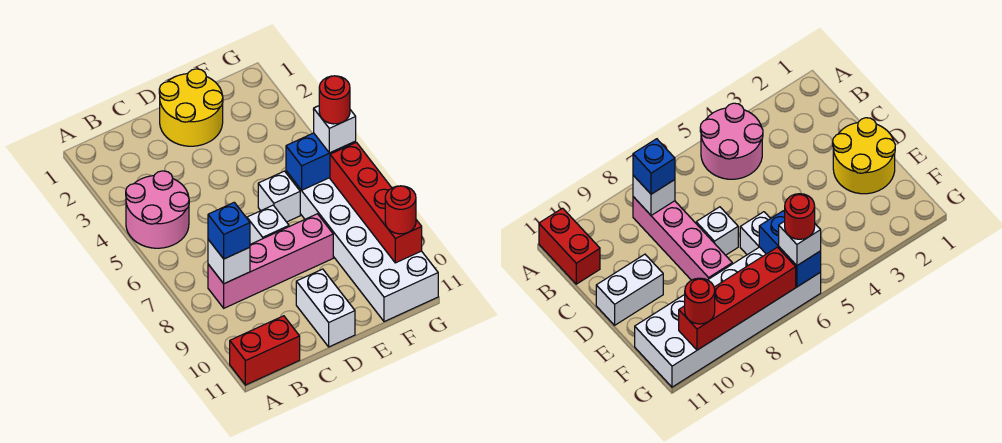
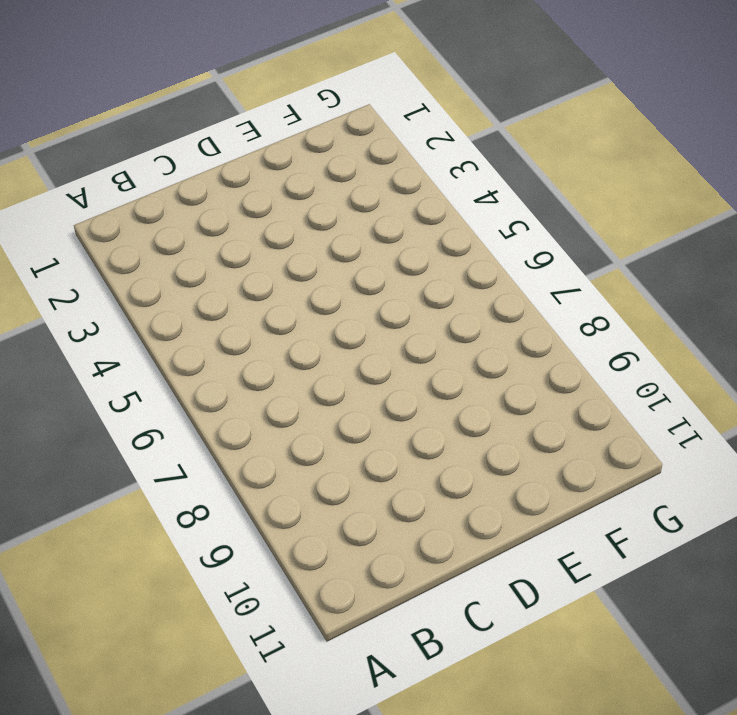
none -> pink 2x2 round brick [126,171,189,248]
none -> red 1x2 brick [230,316,300,385]
none -> pink 1x4 brick [208,214,333,308]

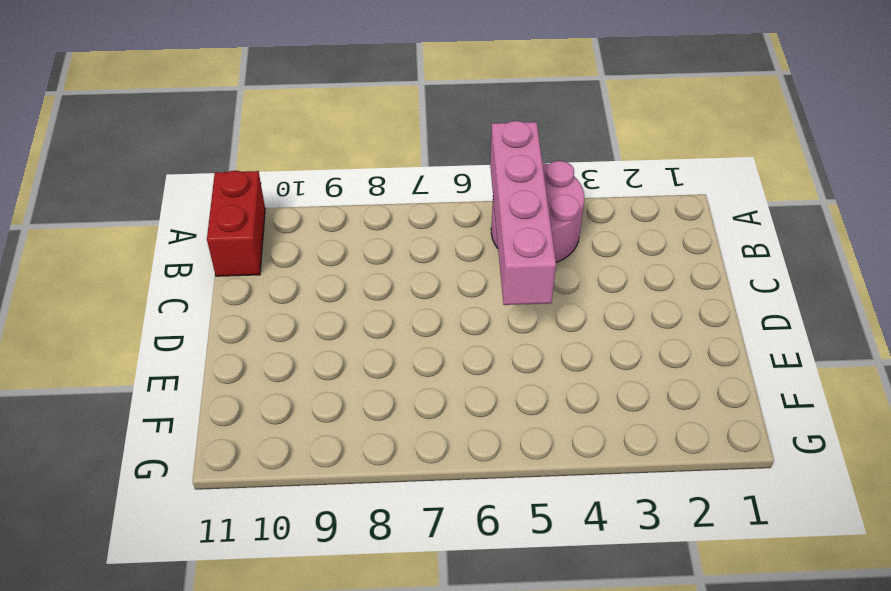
pink 1x4 brick [490,121,556,305] -> pink 1x4 brick moved to [208,214,333,308]
none -> yellow 2x2 round brick [159,69,223,146]
none -> white 1x1 brick [247,205,289,244]
none -> white 1x2 brick [296,269,355,347]

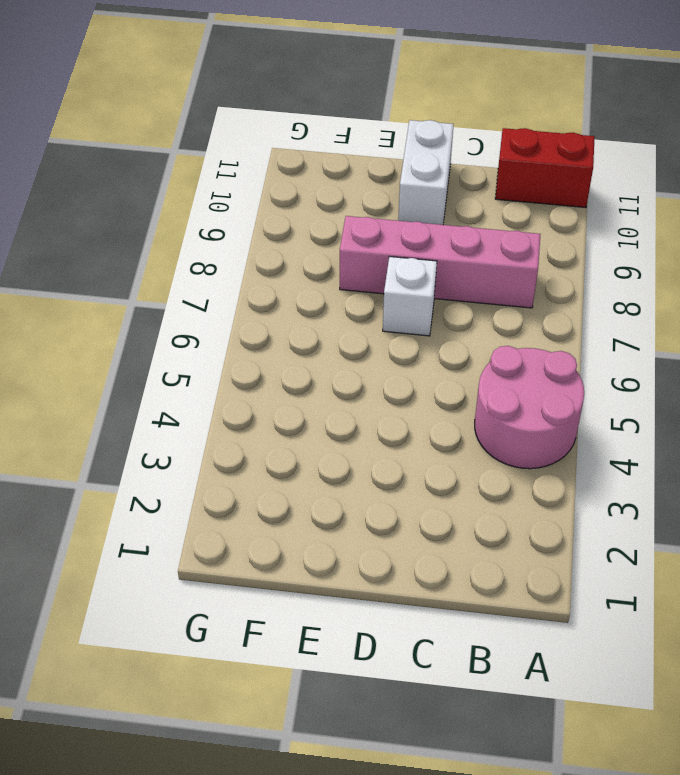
none -> yellow 2x2 round brick [159,69,223,146]
none -> white 1x1 brick [258,171,300,222]
none -> white 2x6 brick [286,171,438,322]

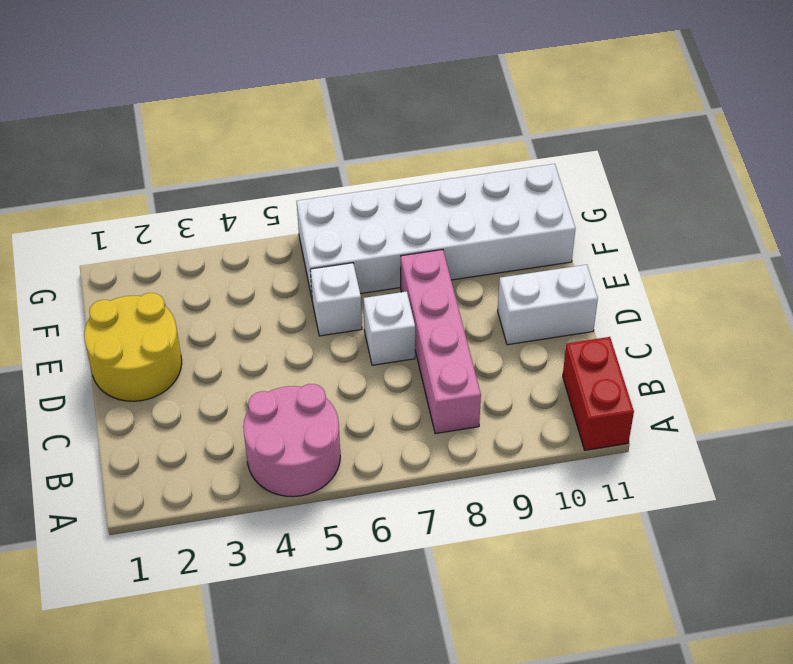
none -> white 1x1 brick [208,240,250,284]
none -> blue 1x2 brick [286,133,356,190]
none -> red 1x4 brick [330,142,422,263]

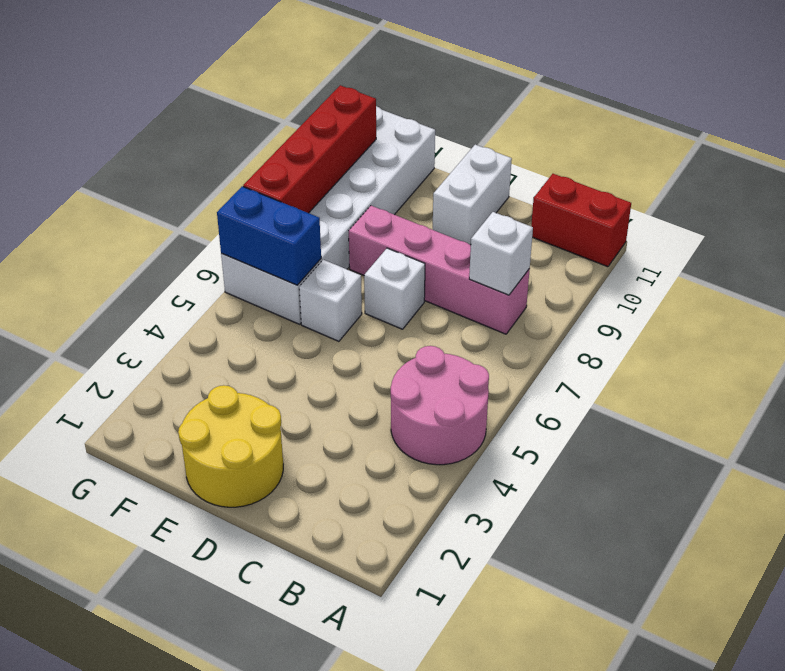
none -> blue 1x1 brick [208,202,250,259]
none -> white 1x1 brick [314,106,356,153]
none -> red 1x1 round brick [385,186,416,234]

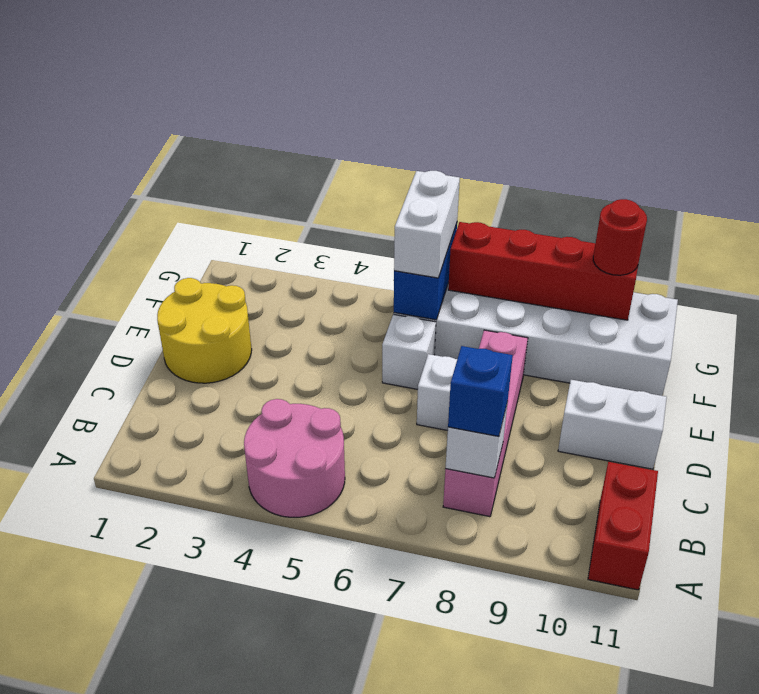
white 1x2 brick [394,171,460,278] -> white 1x1 brick [314,106,356,153]
none -> red 1x1 round brick [319,76,350,124]

